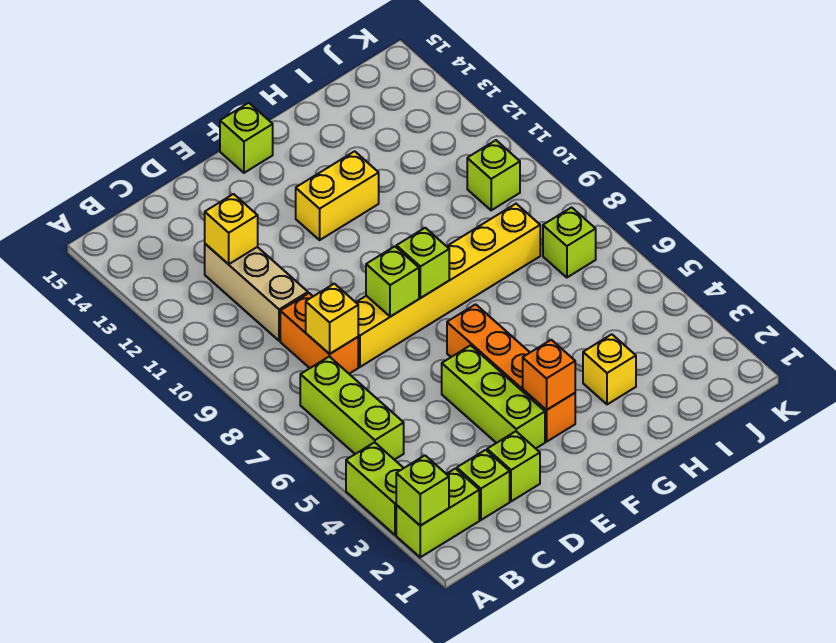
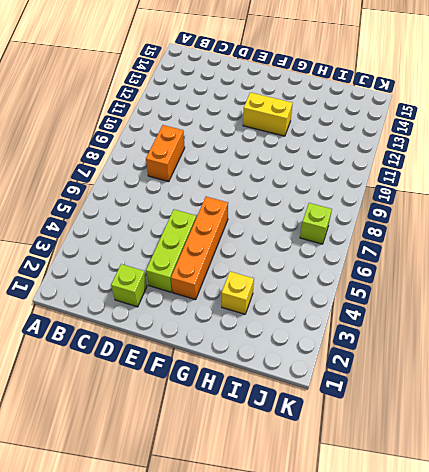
none -> lime 1x2 brick [396,469,479,557]
none -> lime 1x2 brick [346,442,403,535]
none -> lime 1x3 brick [300,356,404,460]

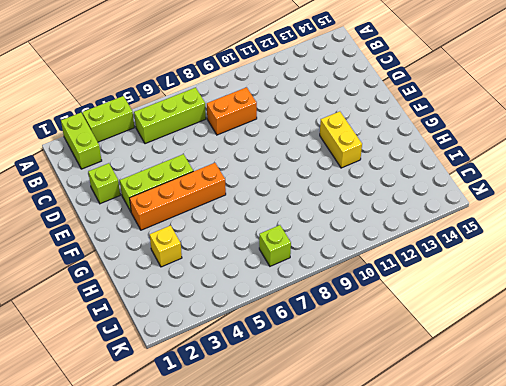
none -> lime 1x1 brick [457,450,510,520]
none -> tan 1x3 brick [205,244,308,341]
none -> yellow 1x6 brick [356,204,540,367]

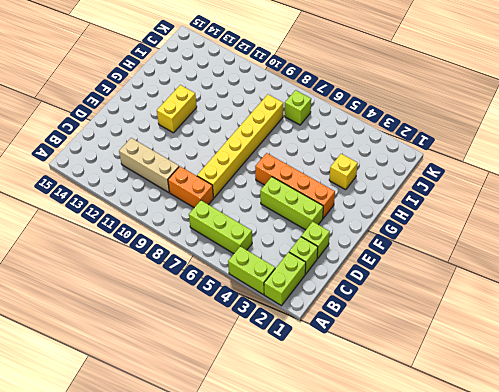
none -> lime 1x1 brick [220,103,273,173]
none -> lime 1x1 brick [467,140,520,210]
none -> lime 1x1 brick [396,456,449,526]

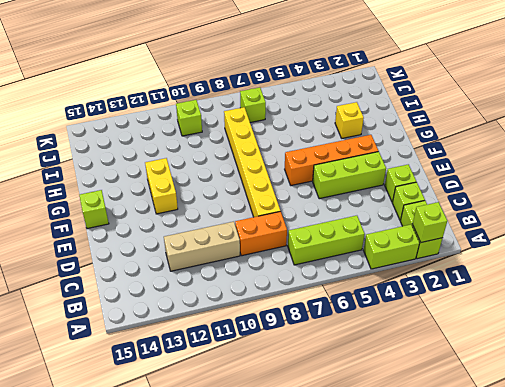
none -> yellow 1x1 brick [306,284,358,354]
none -> yellow 1x1 brick [205,194,258,264]
none -> lime 1x1 brick [366,247,419,317]

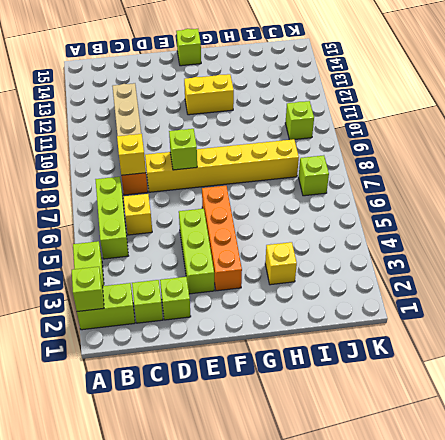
yellow 1x1 brick [124,194,152,235] -> yellow 1x1 brick moved to [205,194,258,264]
none -> orange 1x1 brick [523,340,575,410]
none -> lime 1x1 brick [396,228,449,298]

